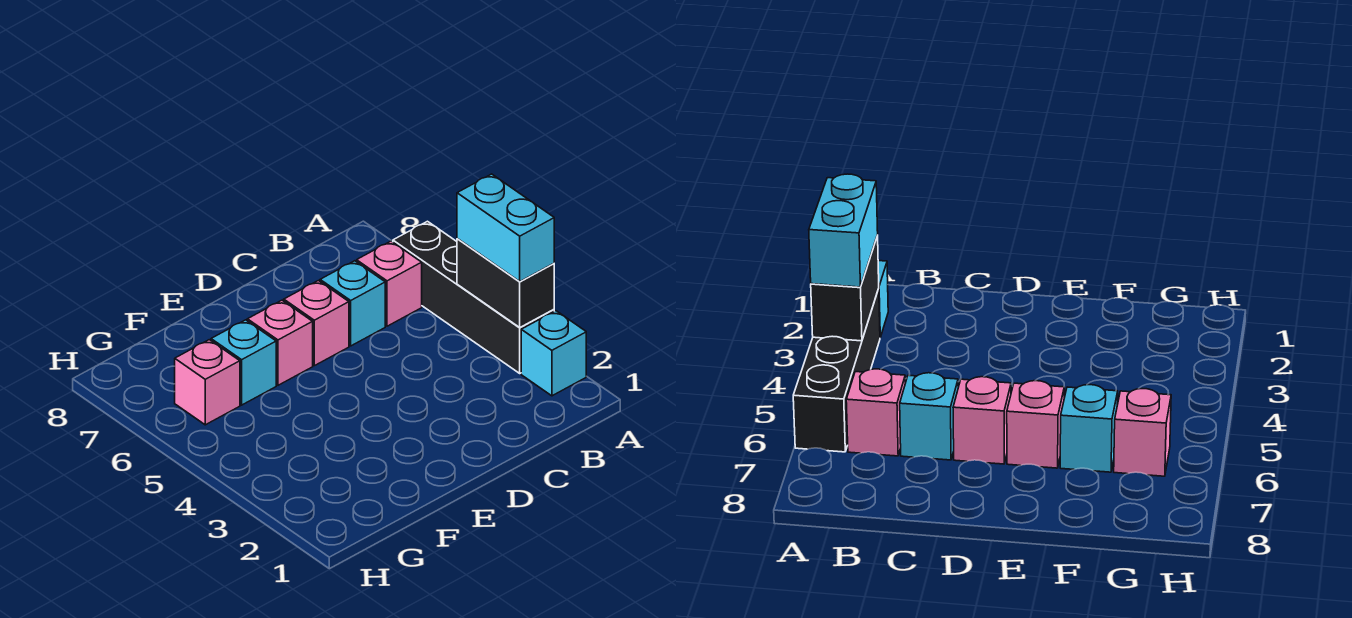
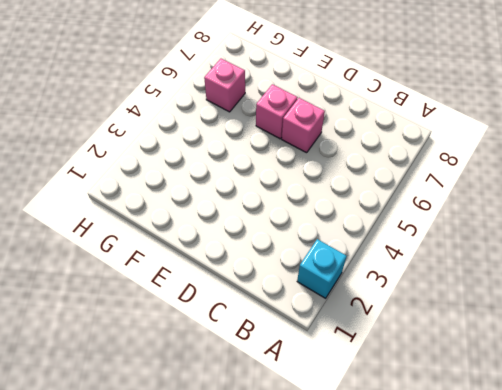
none -> black 1x4 brick [393,221,554,373]
none -> pink 1x1 brick [357,241,422,326]

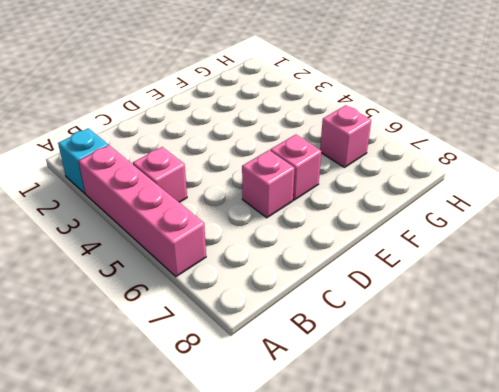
pink 1x4 brick [79,145,206,277] -> black 1x4 brick [393,221,554,373]
pink 1x1 brick [133,147,187,202] -> pink 1x1 brick moved to [357,241,422,326]
none -> cyan 1x1 brick [320,261,385,346]
none -> cyan 1x1 brick [211,320,276,405]

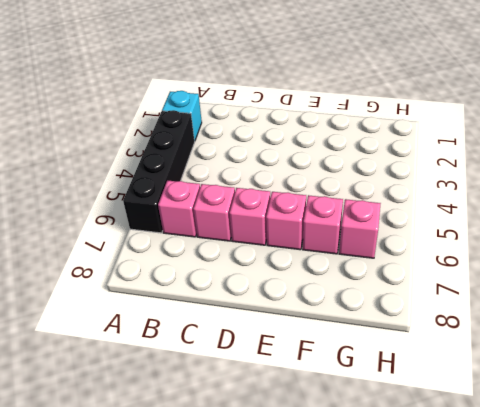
pink 1x1 brick [193,184,235,241] -> cyan 1x1 brick [320,261,385,346]
pink 1x1 brick [303,195,343,254] -> cyan 1x1 brick [211,320,276,405]
none -> black 1x2 brick [457,239,554,328]
none -> cyan 1x2 brick [457,174,554,281]

